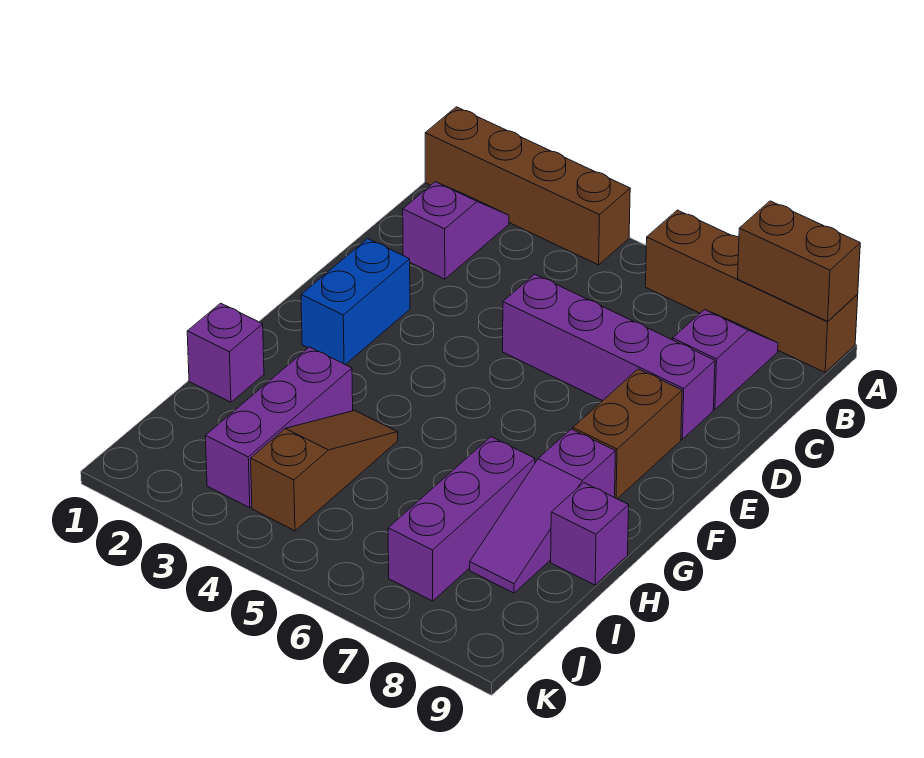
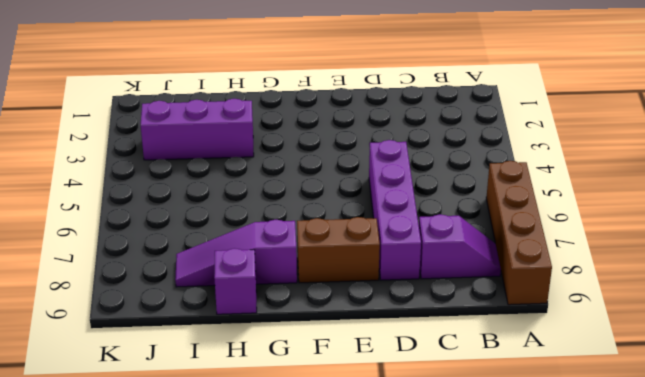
none -> brown 1x4 brick [425,107,630,265]
none -> purple 1x2 slope [403,182,509,279]
none -> blue 1x2 brick [301,239,410,365]

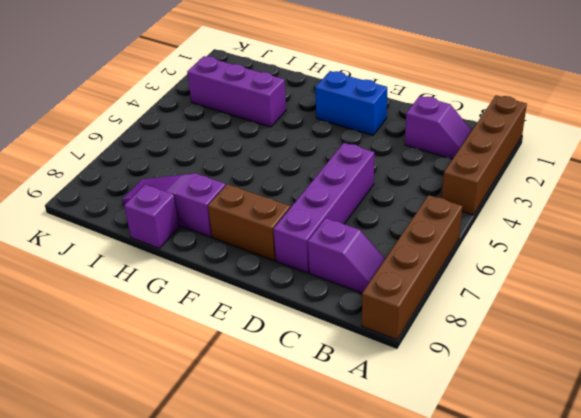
none -> purple 1x1 brick [187,303,264,402]
none -> brown 1x3 slope [251,411,398,531]
none -> purple 1x3 brick [388,437,535,601]

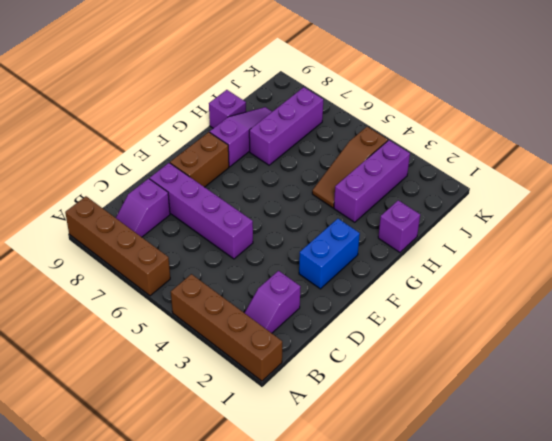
none -> brown 1x2 brick [738,201,860,321]

